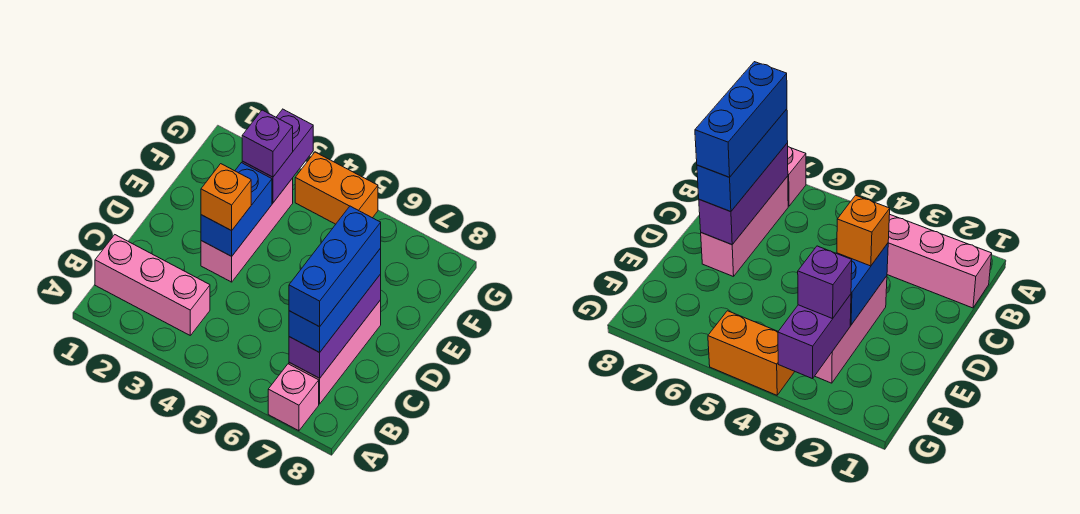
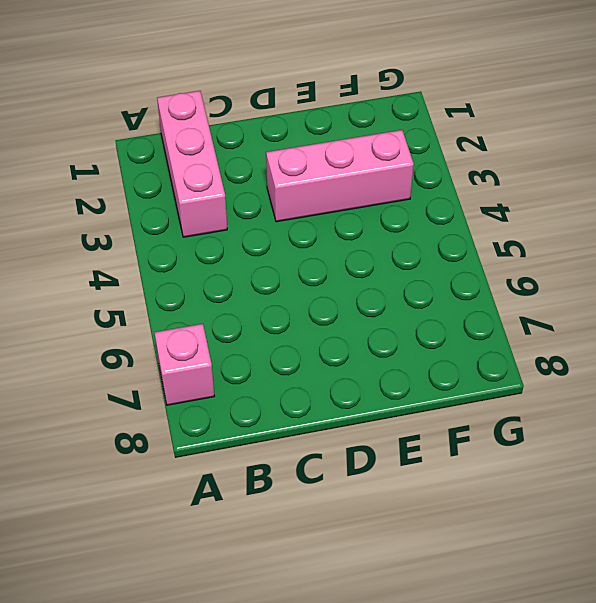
none -> pink 1x3 brick [289,300,381,404]
none -> orange 1x2 brick [295,152,378,224]
none -> purple 1x3 brick [289,274,381,378]

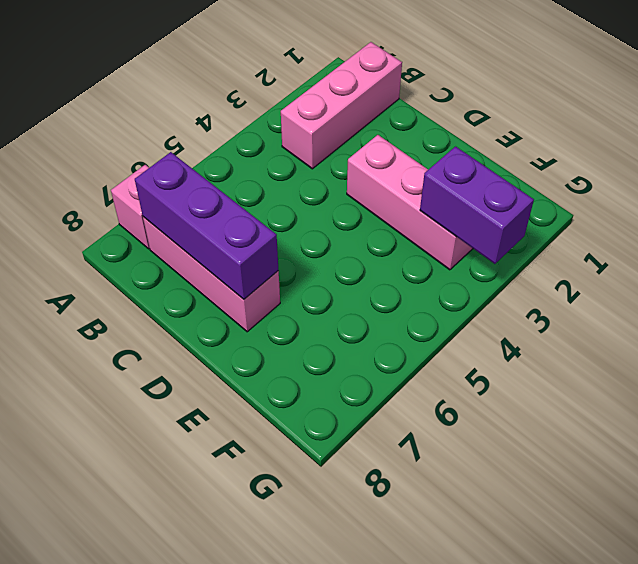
none -> orange 1x2 brick [295,152,378,224]
none -> blue 1x2 brick [201,163,272,256]
none -> blue 1x3 brick [289,248,381,352]

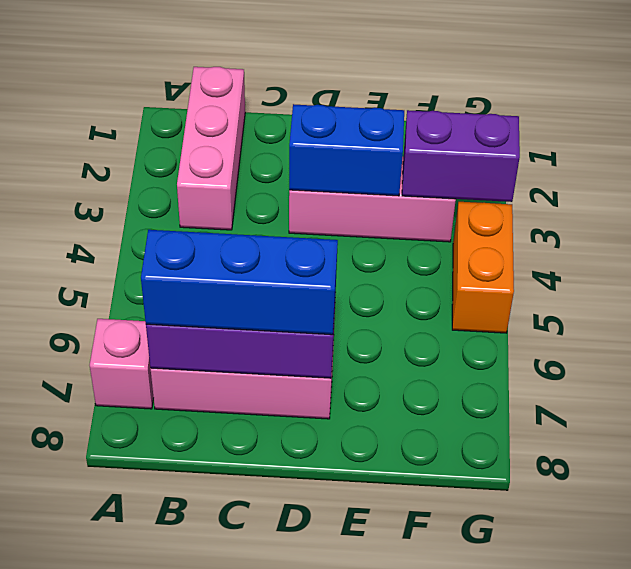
none -> orange 1x1 brick [201,164,251,231]
none -> purple 1x1 brick [242,110,293,177]
none -> blue 1x3 brick [289,206,381,327]

